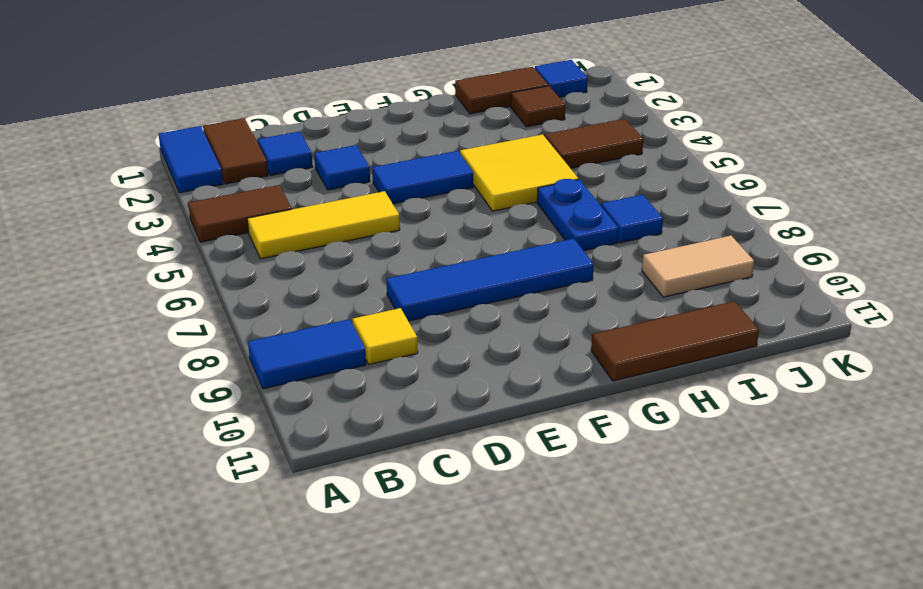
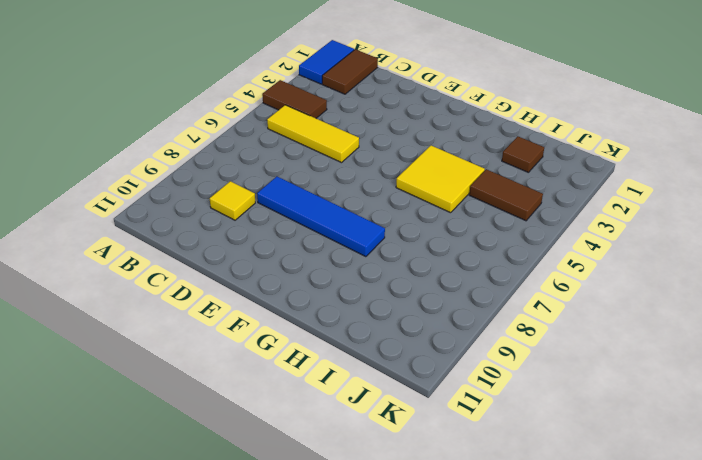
none -> blue 1x2 tile [248,319,366,389]
none -> blue 1x1 tile [258,131,313,175]
none -> blue 1x1 tile [314,145,370,190]

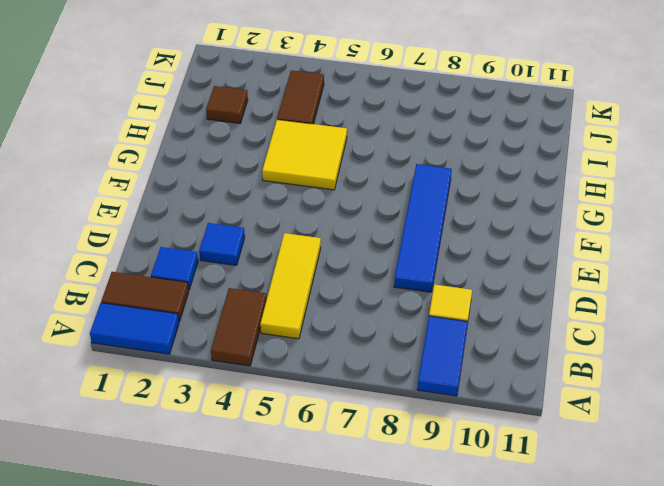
none -> blue 1x2 tile [372,151,473,204]
none -> brown 1x3 tile [591,301,759,381]
none -> brown 1x2 tile [455,67,548,114]

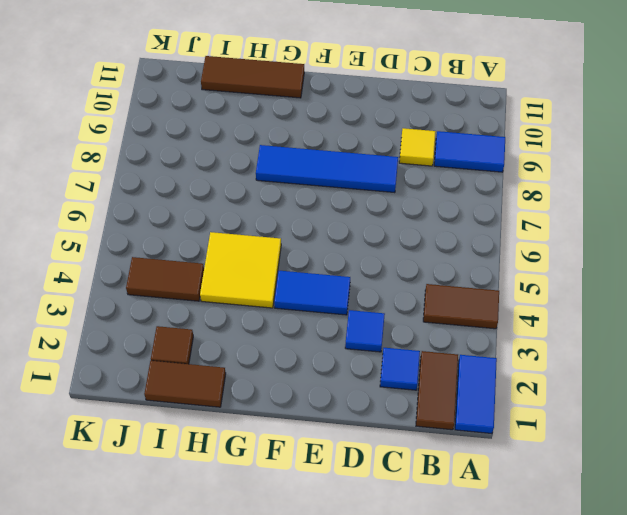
none -> yellow 1x3 tile [247,191,400,259]
none -> blue 1x2 plate [537,179,618,251]
none -> blue 1x1 tile [601,195,663,243]

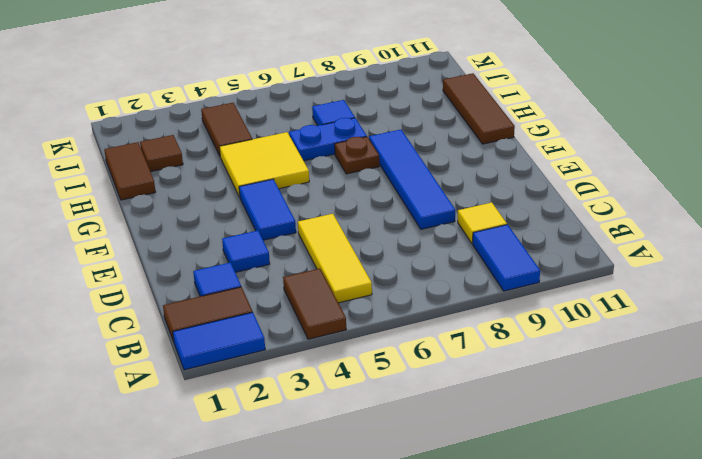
brown 1x1 plate [335,137,379,174] -> none
none -> tan 1x2 tile [642,236,754,297]
none -> blue 1x1 tile [535,60,588,97]

